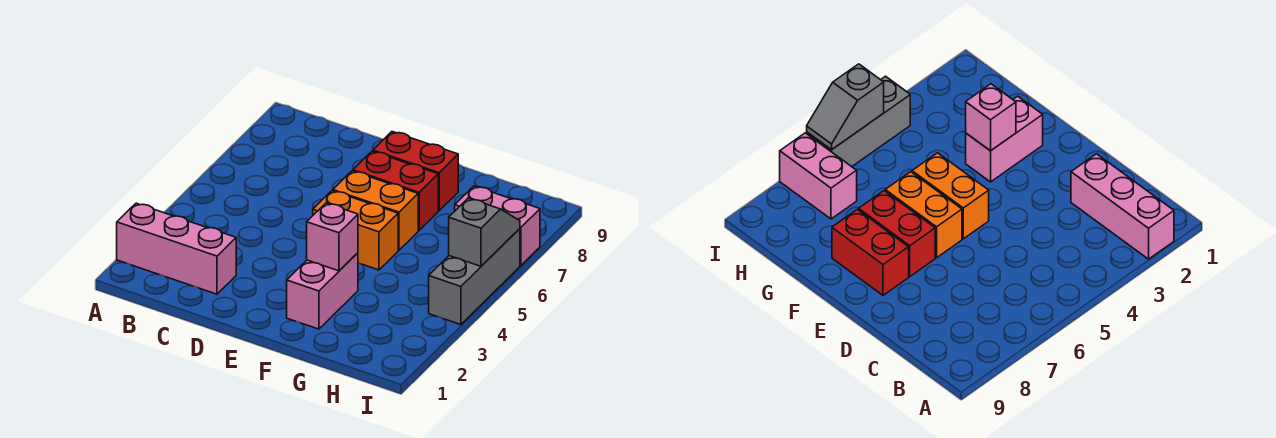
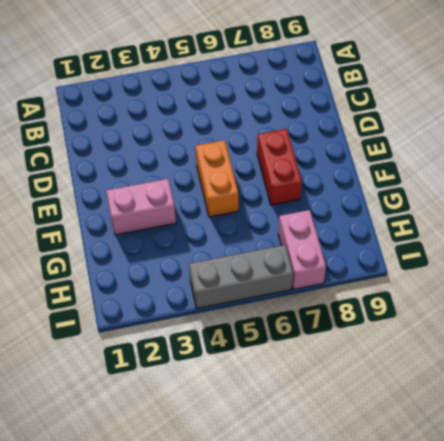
none -> pink 1x3 brick [117,203,236,294]
none -> orange 1x2 brick [333,171,418,250]

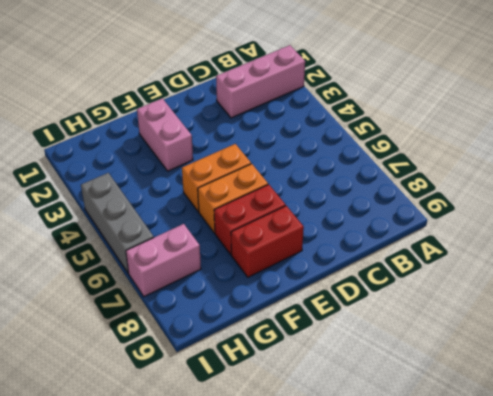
none -> pink 1x1 brick [307,203,358,271]
none -> grey 1x2 slope [449,198,520,266]

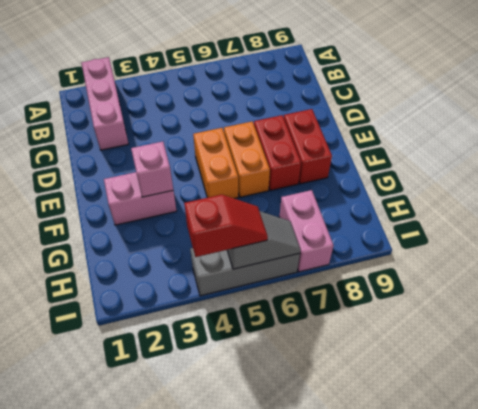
red 1x2 slope [184,195,268,257] -> none

